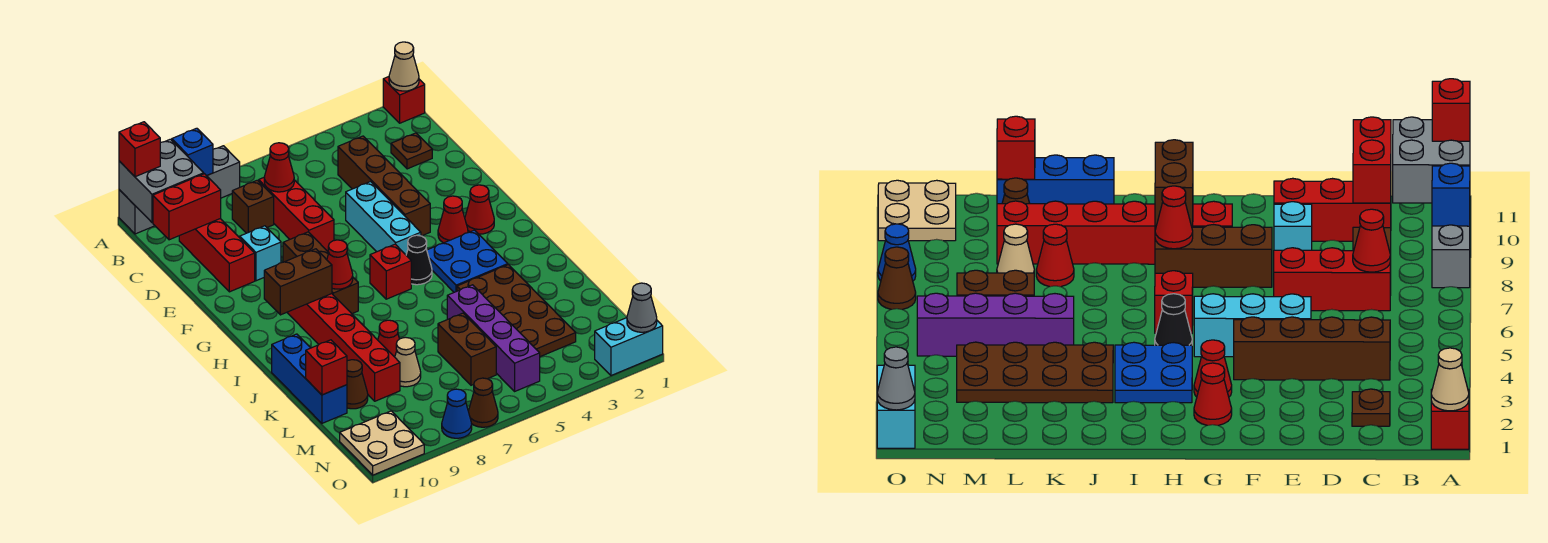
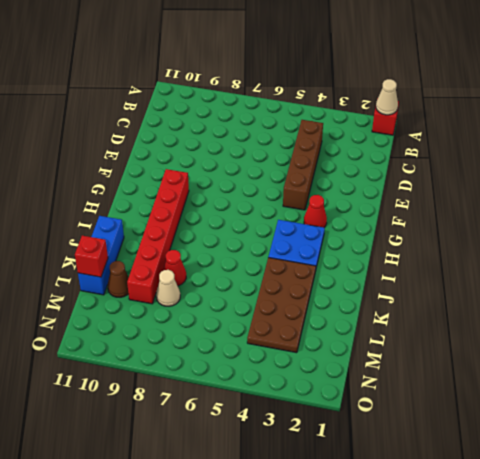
none -> grey 1x4 brick [119,146,240,234]
none -> brown 1x1 plate [391,133,432,169]
none -> red 1x3 brick [259,178,334,251]
none -> brown 1x1 brick [232,180,274,233]

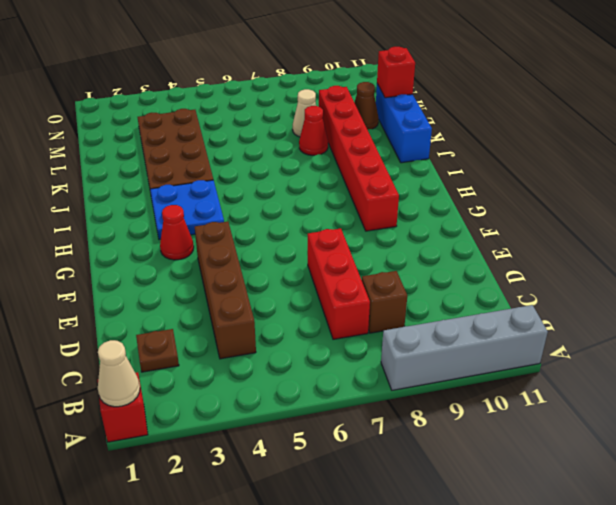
none -> red 1x3 brick [179,218,255,292]
none -> cyan 1x3 brick [346,182,421,255]
none -> cyan 1x1 brick [240,226,281,281]
none -> brown 1x3 brick [283,232,358,314]

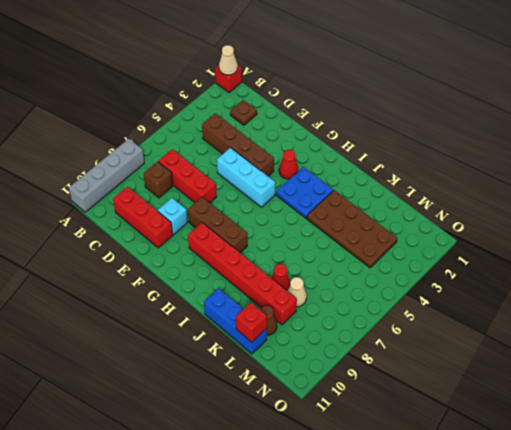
none -> red 1x1 cone [465,185,494,234]
none -> black 1x1 cone [406,235,432,285]
none -> red 1x1 brick [370,244,411,299]
none -> purple 1x4 brick [447,285,540,391]

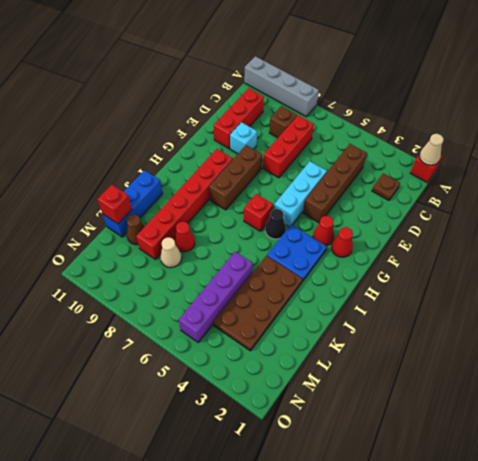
none -> brown 1x2 brick [438,313,496,385]
none -> tan 2x2 plate [340,411,424,475]
none -> cyan 1x2 brick [595,318,663,376]
none -> brown 1x1 cone [468,378,498,427]

